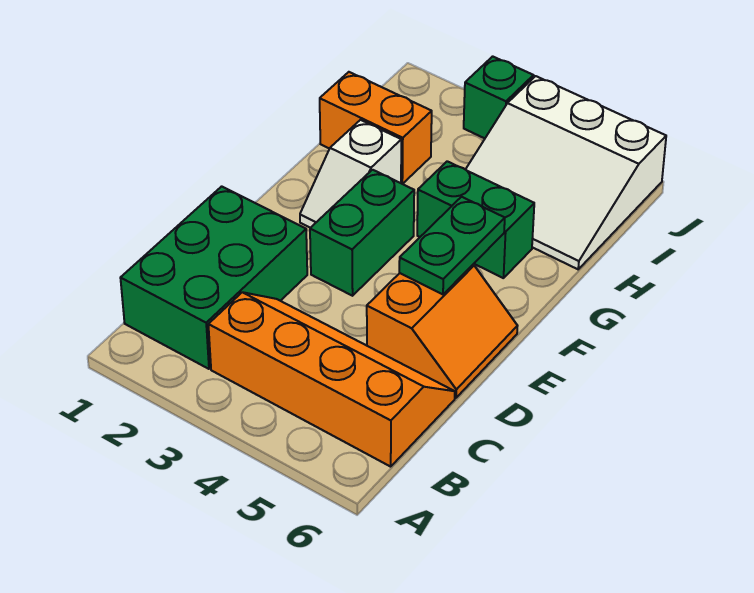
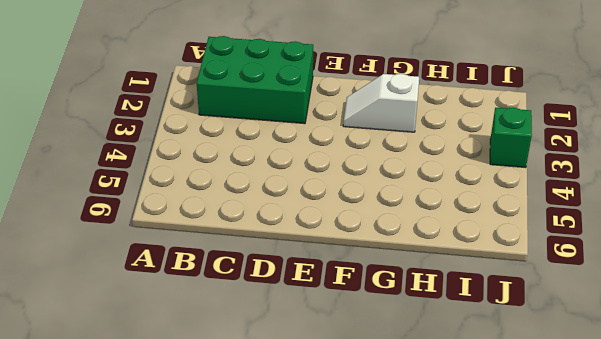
none -> orange 2x4 slope [208,292,455,467]
none -> orange 2x2 slope [367,265,518,398]

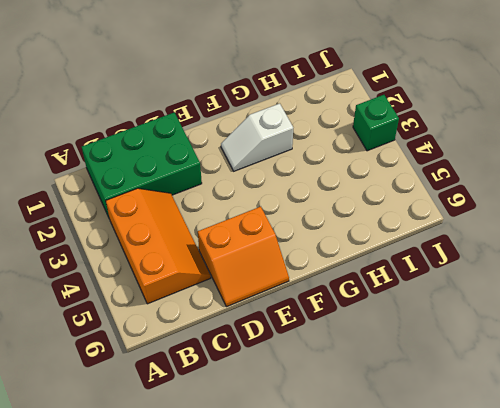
orange 2x3 slope [106,188,211,304] -> orange 2x4 slope [208,292,455,467]
none -> green 1x2 brick [310,170,414,296]
none -> green 1x2 brick [417,161,534,278]

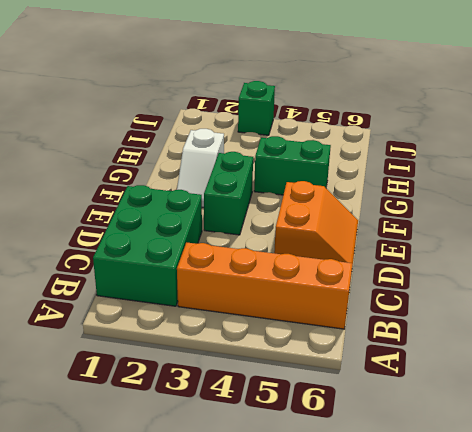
none -> orange 1x2 brick [320,72,432,184]
none -> white 3x3 slope [465,76,666,269]

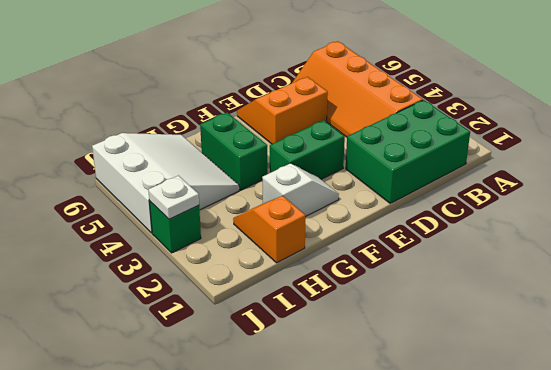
orange 1x2 slope [233,196,306,263] -> orange 1x2 brick [320,72,432,184]
white 1x1 plate [148,176,199,219] -> none
none -> green 1x2 plate [399,197,505,294]

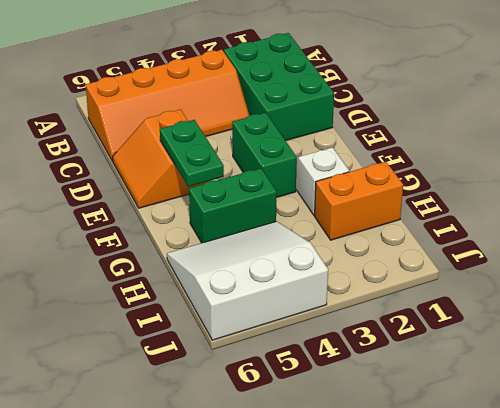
none -> green 1x1 brick [464,56,534,138]

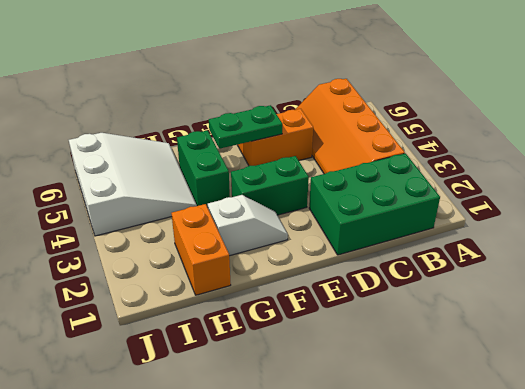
none -> green 1x1 brick [464,56,534,138]

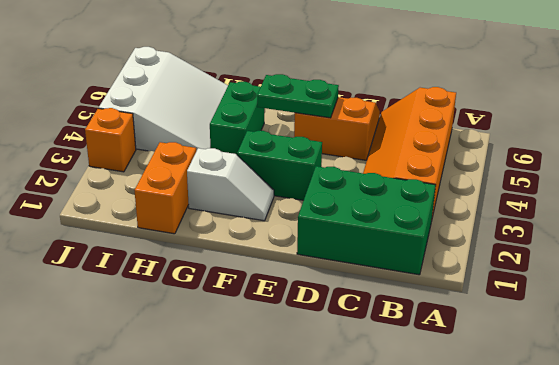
orange 1x1 brick [85,108,136,172] -> green 1x1 brick [464,56,534,138]

